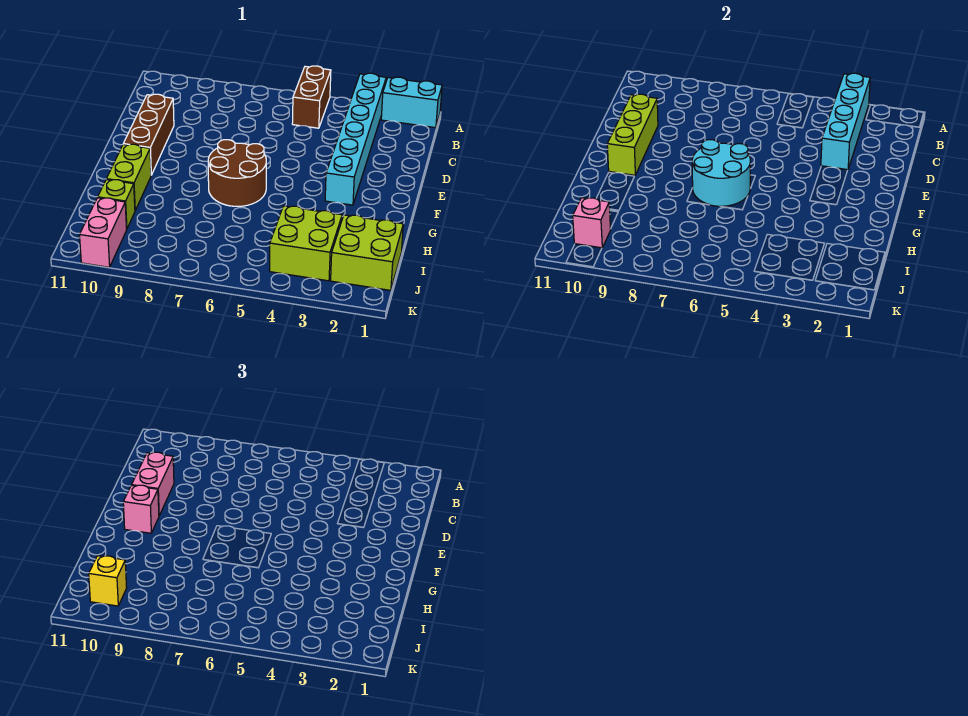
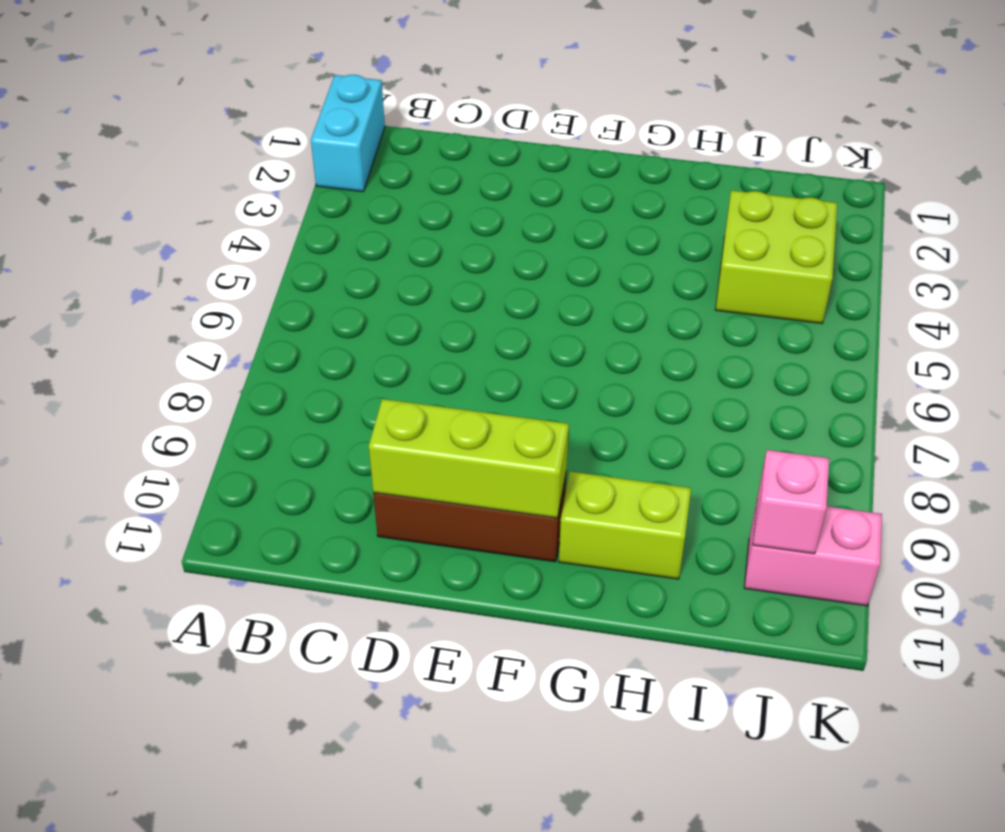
none -> cyan 1x6 brick [325,73,386,205]
none -> brown 1x2 brick [292,66,331,128]
none -> brown 2x2 round brick [208,140,266,206]

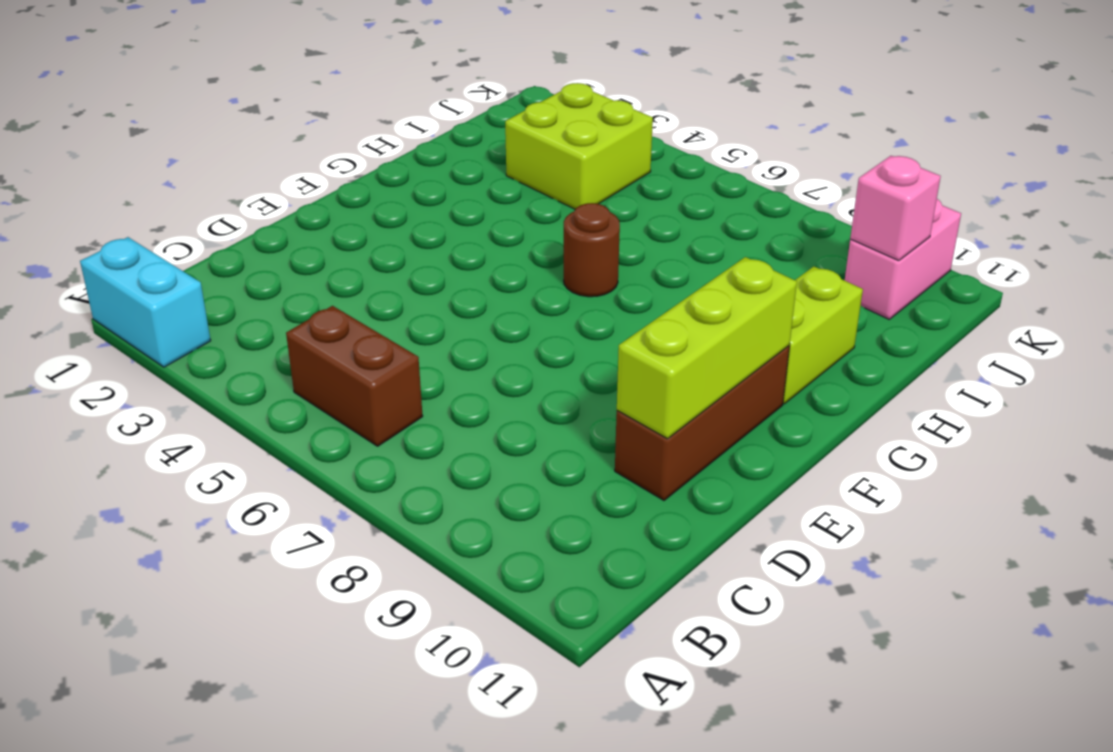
brown 1x2 brick [286,306,423,446] -> brown 1x2 brick turned to [292,66,331,128]
brown 1x1 round brick [564,203,620,297] -> brown 2x2 round brick [208,140,266,206]
none -> cyan 1x6 brick [325,73,386,205]
none -> lime 2x2 brick [331,215,403,290]
none -> lime 1x1 brick [98,180,135,229]

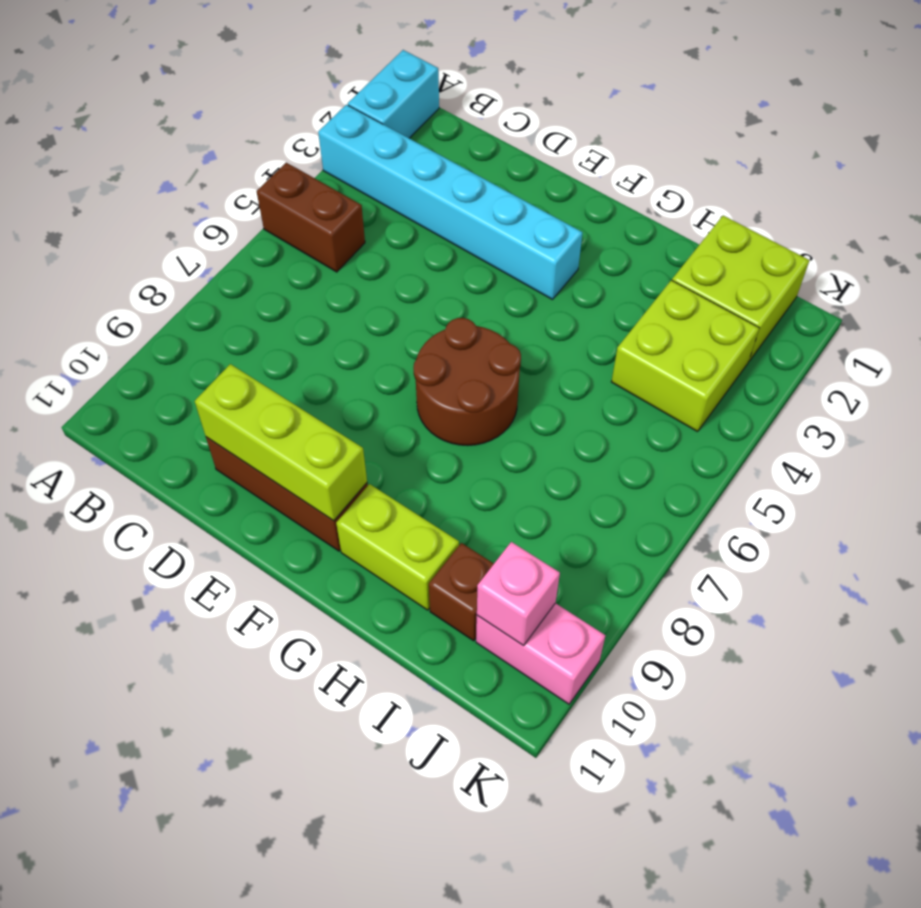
brown 1x1 brick [429,543,494,641] -> lime 1x1 brick [98,180,135,229]
none -> cyan 1x4 brick [821,73,870,170]
none -> cyan 2x2 round brick [692,140,750,206]
none -> pink 1x2 brick [132,452,174,515]

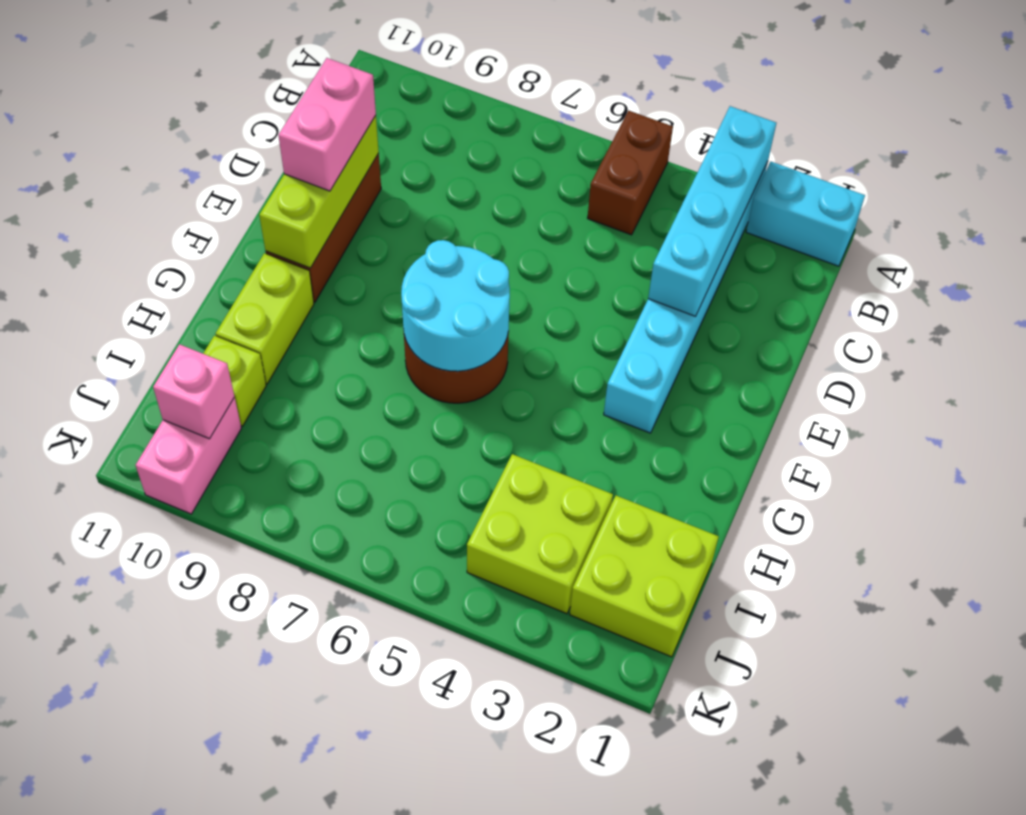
none -> pink 1x1 brick [123,485,159,533]
none -> yellow 1x1 brick [89,556,127,606]

